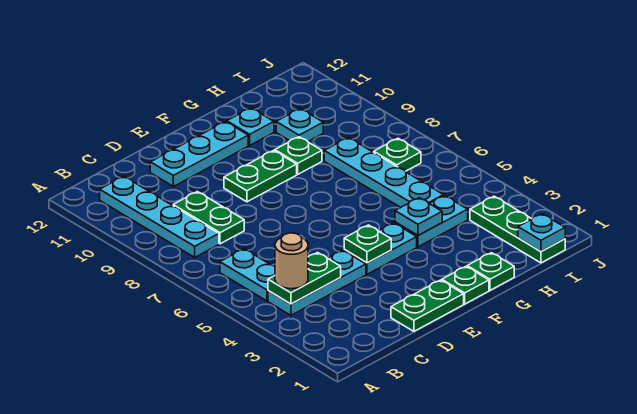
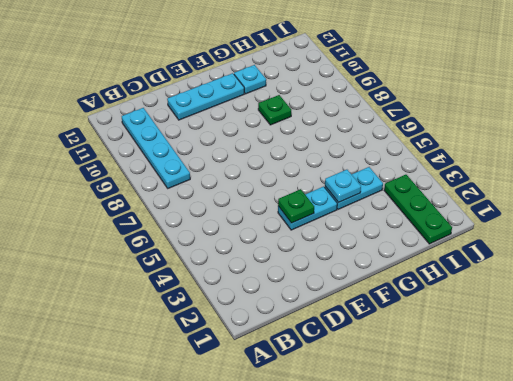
none -> cyan 1x3 plate [268,250,366,315]
none -> cyan 1x2 plate [220,249,275,301]
none -> green 1x2 plate [173,192,244,244]

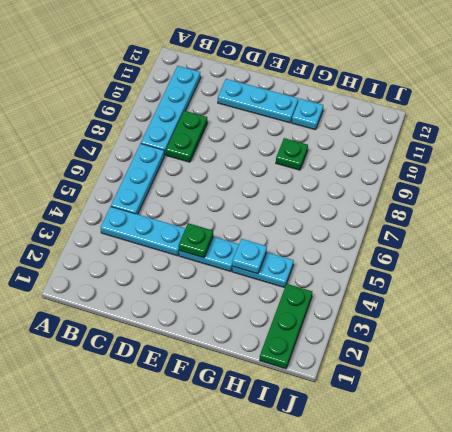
cyan 1x3 plate [111,144,165,214] -> cyan 1x2 plate [220,249,275,301]
none -> green 1x2 plate [391,280,464,331]
none -> green 1x2 plate [224,150,297,202]
none -> green 1x1 plate [442,267,489,304]

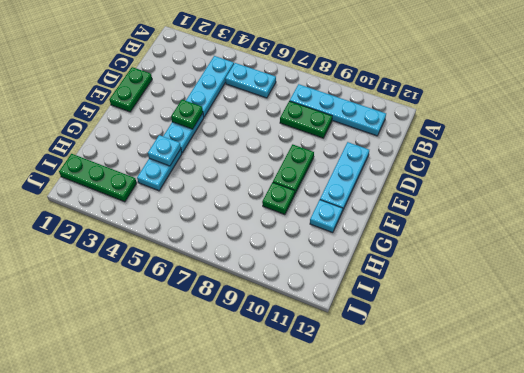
none -> green 1x1 plate [442,267,489,304]
none -> green 1x1 plate [467,253,514,290]
none -> cyan 1x4 plate [324,138,444,208]

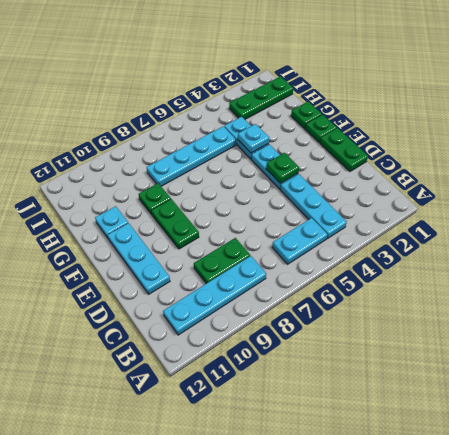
none -> cyan 1x1 plate [276,109,323,141]
none -> green 1x1 plate [374,138,421,171]
none -> green 1x2 plate [268,253,341,304]

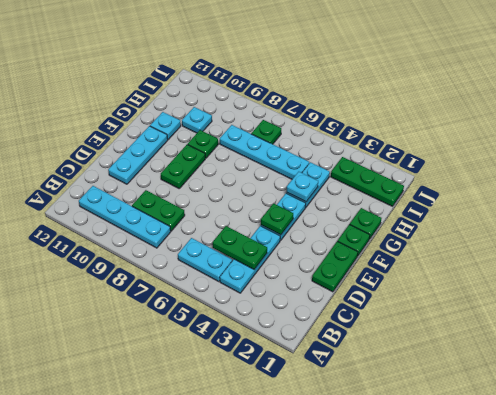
green 1x2 plate [213,226,267,269] -> green 1x2 plate turned to [268,253,341,304]
none -> cyan 1x1 plate [518,214,565,251]
none -> tan 1x1 round brick [275,233,308,289]

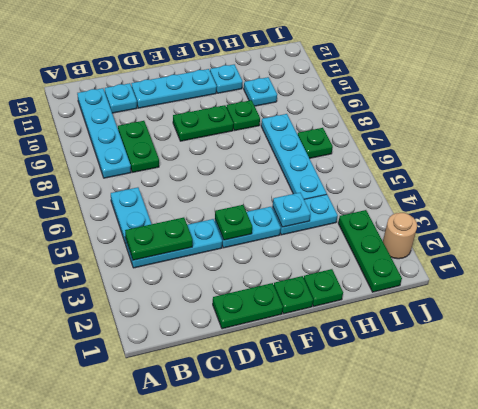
cyan 1x1 plate [105,83,137,113] -> cyan 1x1 plate moved to [518,214,565,251]
tan 1x1 round brick [383,213,417,259] -> tan 1x1 round brick moved to [275,233,308,289]

